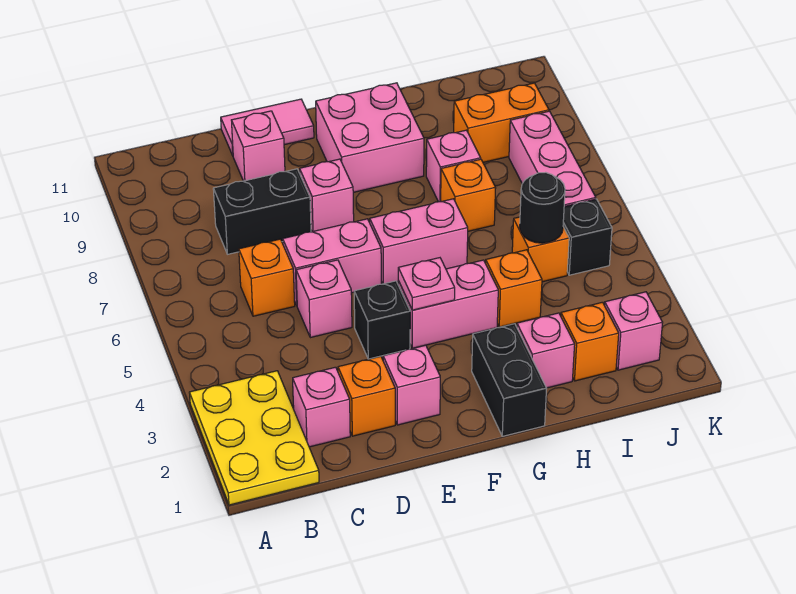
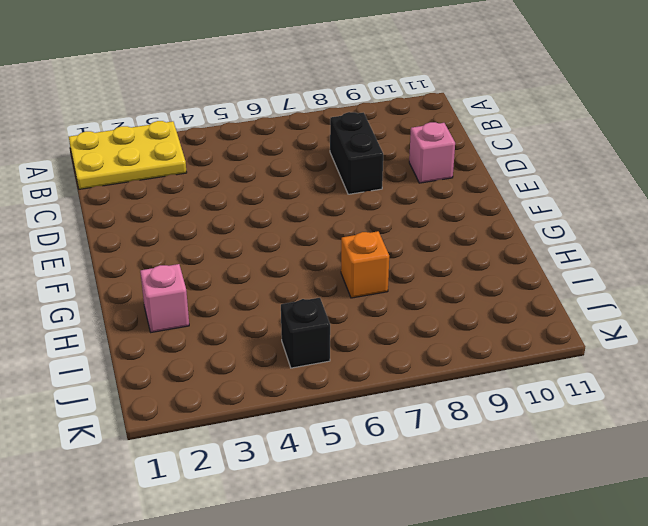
none -> pink 1x1 brick [293,367,350,447]
none -> orange 1x1 brick [239,239,295,316]
none -> orange 1x1 brick [338,356,395,436]

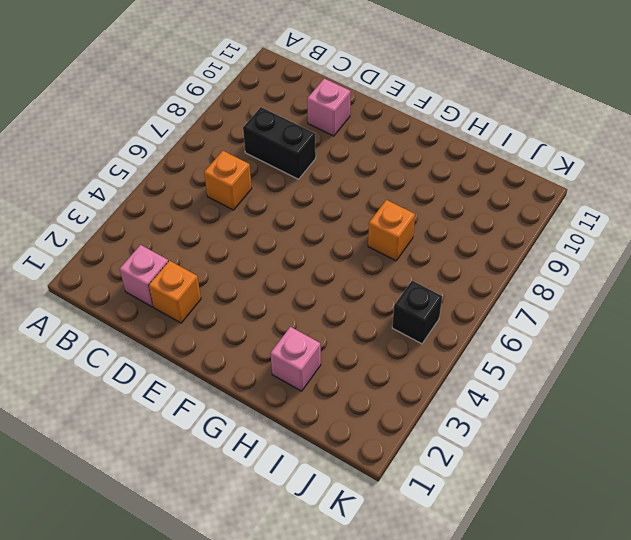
none -> yellow 2x3 plate [189,371,319,505]
none -> pink 1x1 brick [296,260,352,338]
none -> pink 1x2 brick [283,219,381,305]

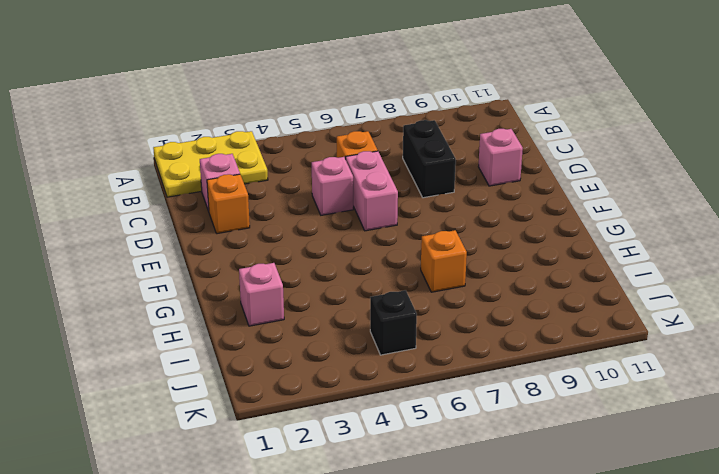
none -> pink 1x2 tile [221,99,314,155]
none -> pink 1x1 brick [383,345,440,425]
none -> black 1x1 brick [354,281,410,359]

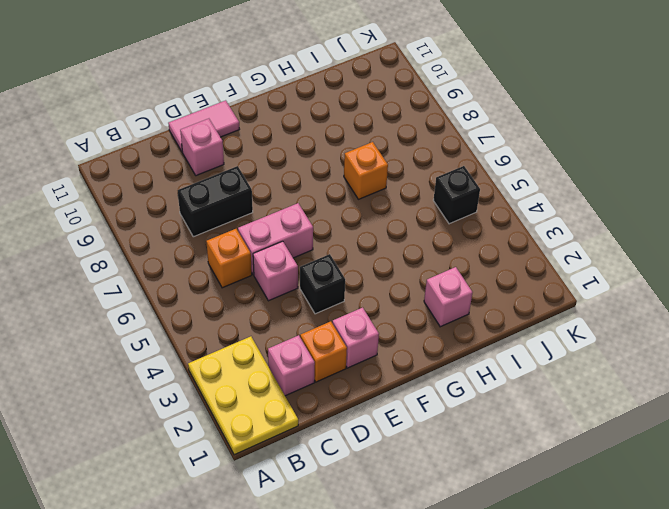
none -> pink 1x1 brick [300,159,354,232]
none -> pink 1x2 brick [398,260,498,348]
none -> pink 1x2 brick [370,199,468,284]

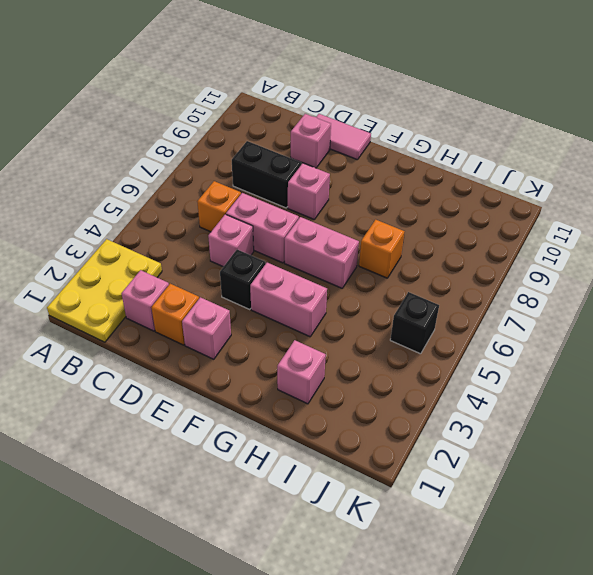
none -> pink 2x2 brick [316,83,424,192]
none -> black 1x2 brick [472,324,547,436]
none -> orange 1x1 brick [486,250,542,327]

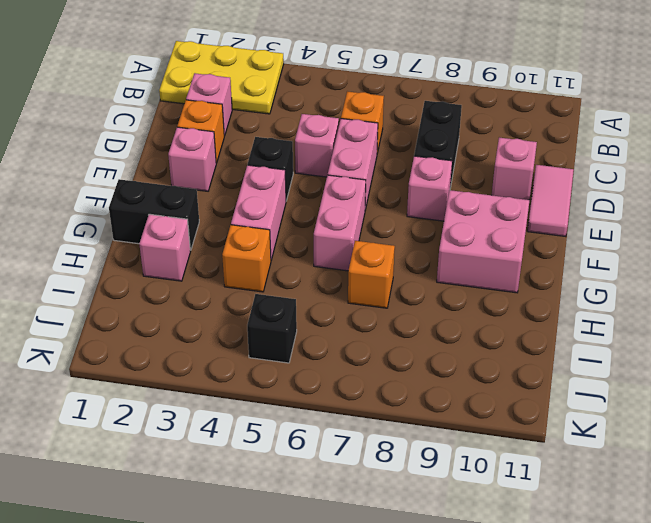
none -> pink 1x1 brick [426,130,481,202]
none -> orange 1x1 brick [561,302,619,381]
none -> orange 1x1 brick [512,217,569,282]

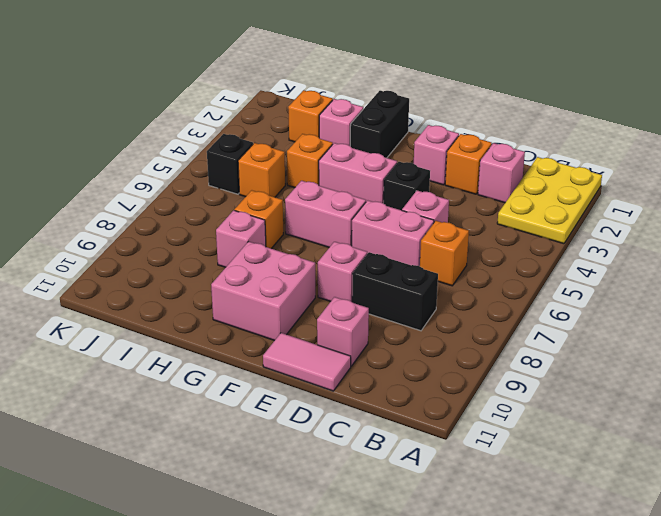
none -> orange 1x2 brick [454,83,549,162]
none -> pink 1x1 brick [605,292,663,370]
none -> pink 1x3 brick [509,111,596,206]

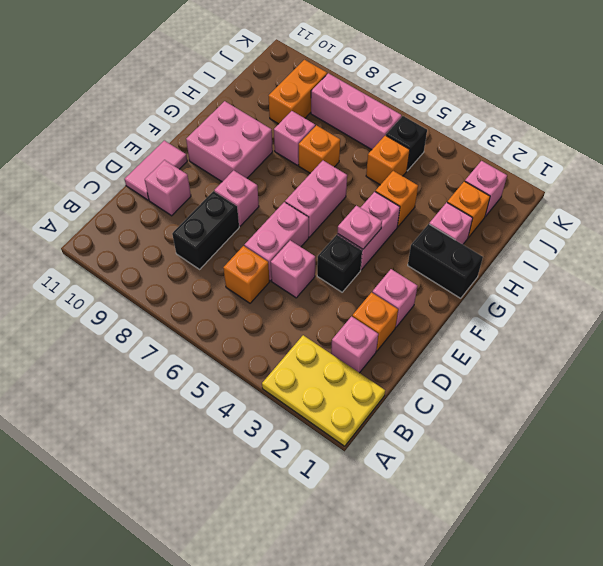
none -> black 1x1 round brick [520,172,565,243]

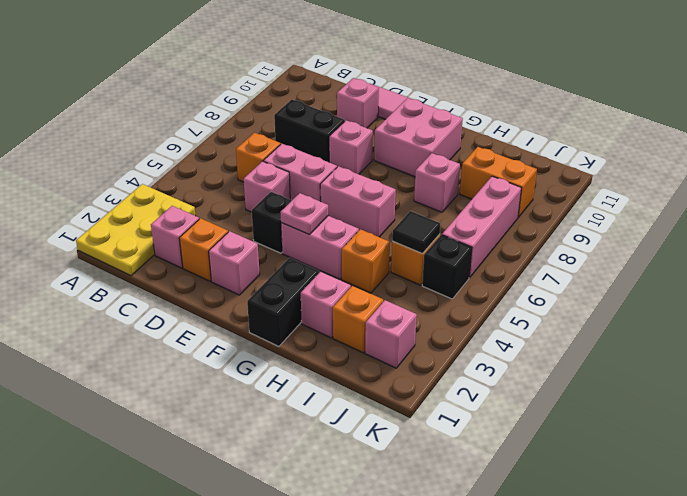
black 1x1 tile [392,211,440,254] -> black 1x1 round brick [520,172,565,243]
none -> orange 1x1 brick [441,159,496,231]

